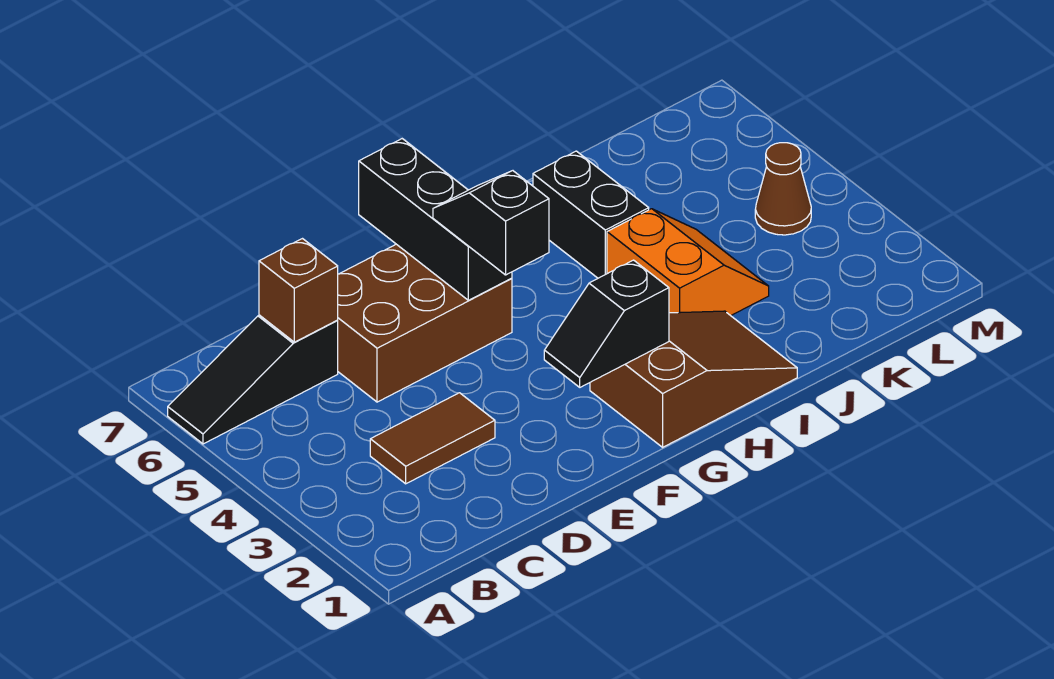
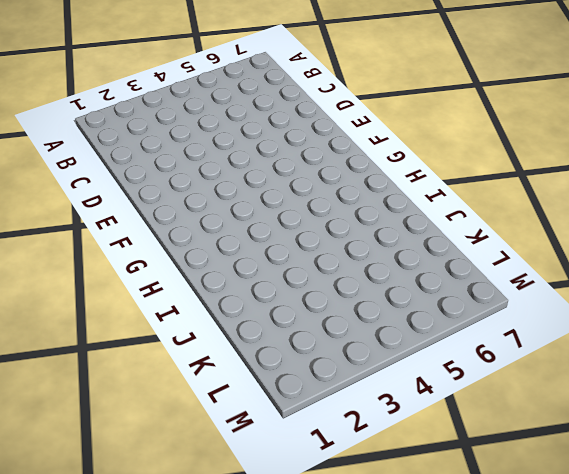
none -> black 1x3 slope [168,315,338,444]
none -> brown 1x2 tile [370,393,495,484]

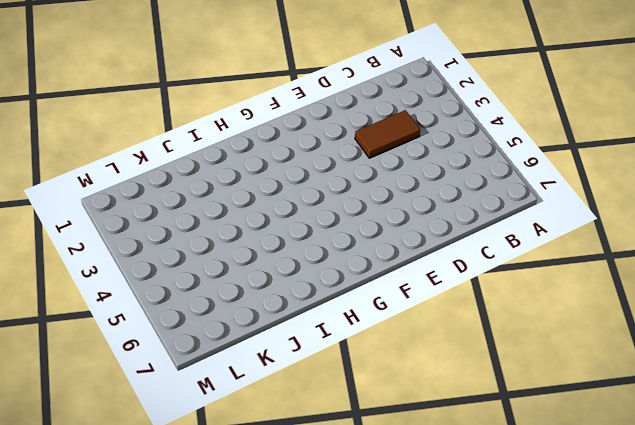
none -> black 1x3 slope [168,315,338,444]
none -> brown 2x3 brick [337,244,512,402]

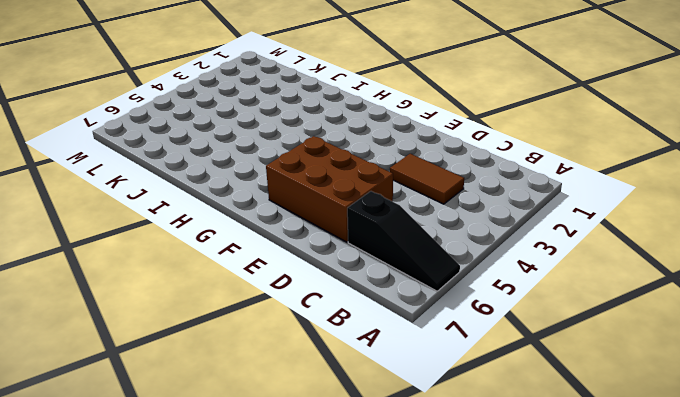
none -> brown 2x3 slope [590,311,797,447]
none -> orange 2x2 slope [607,209,769,316]

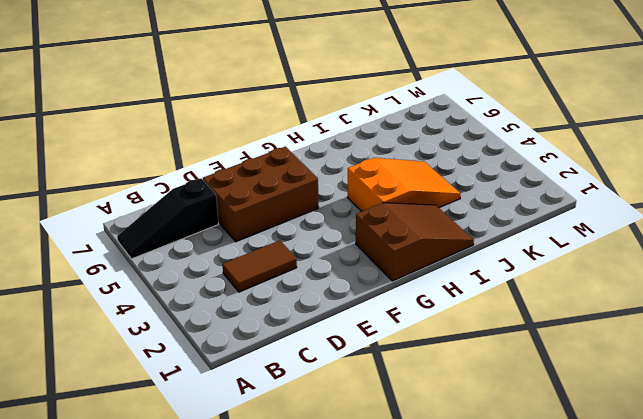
orange 2x3 slope [348,158,461,211] -> orange 2x2 slope [607,209,769,316]
none -> black 1x2 brick [533,151,649,278]
none -> brown 1x1 cone [755,143,811,235]

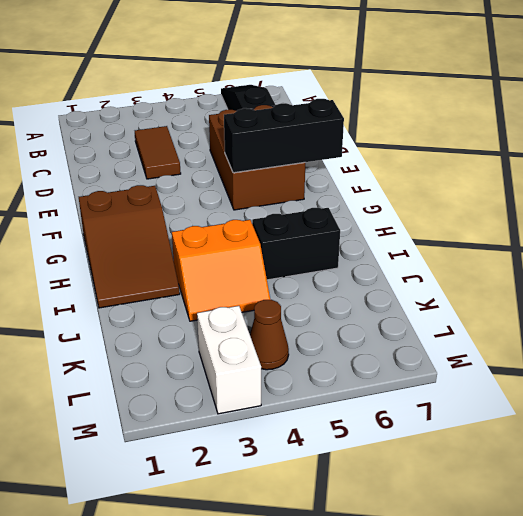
white 1x2 brick [197,306,261,414] -> none
none -> brown 1x1 brick [259,239,338,342]
none -> black 1x2 slope [544,260,669,387]

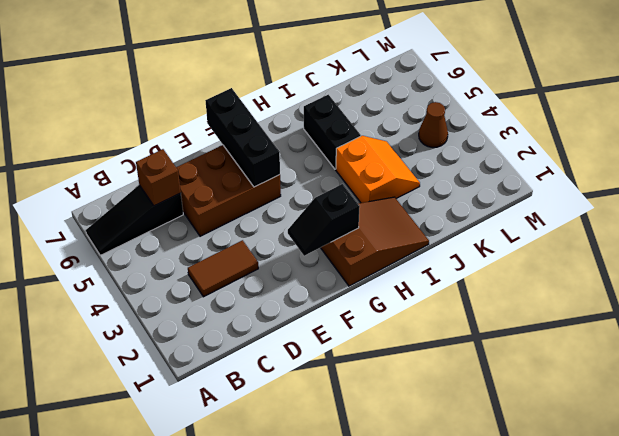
none -> black 1x2 slope [433,171,549,275]

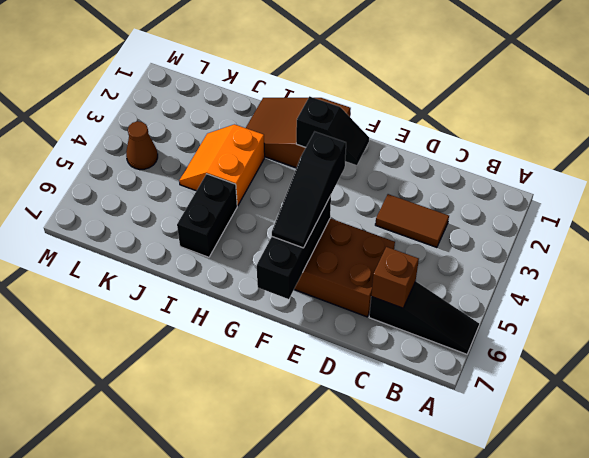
black 1x3 slope [272,132,346,248] -> black 1x2 slope [433,171,549,275]

